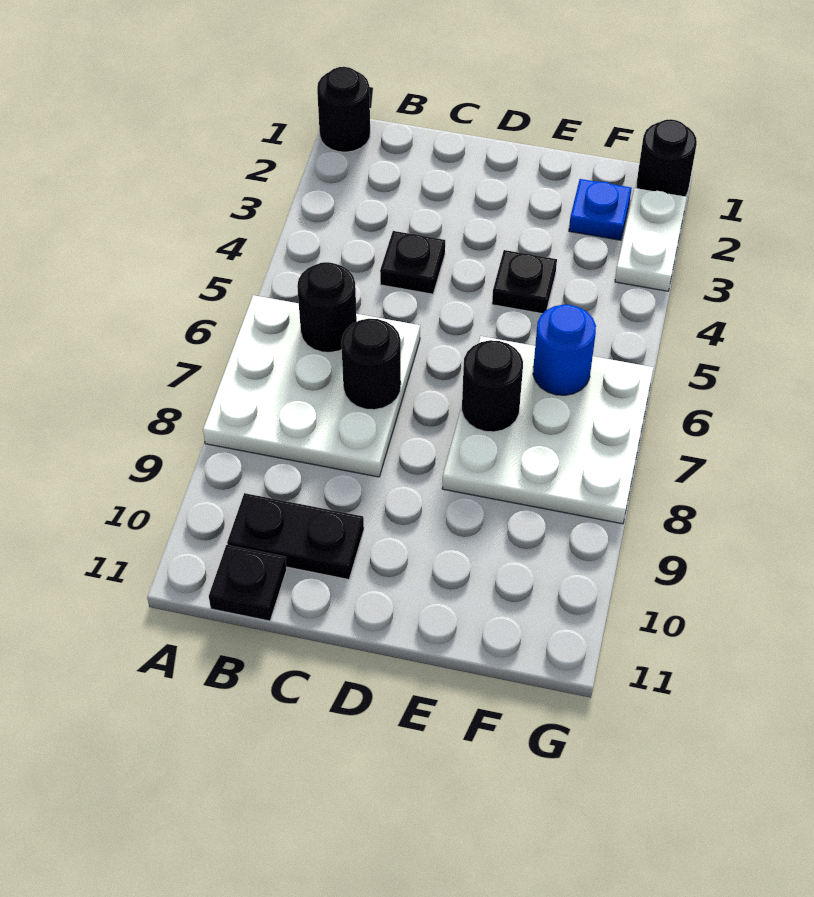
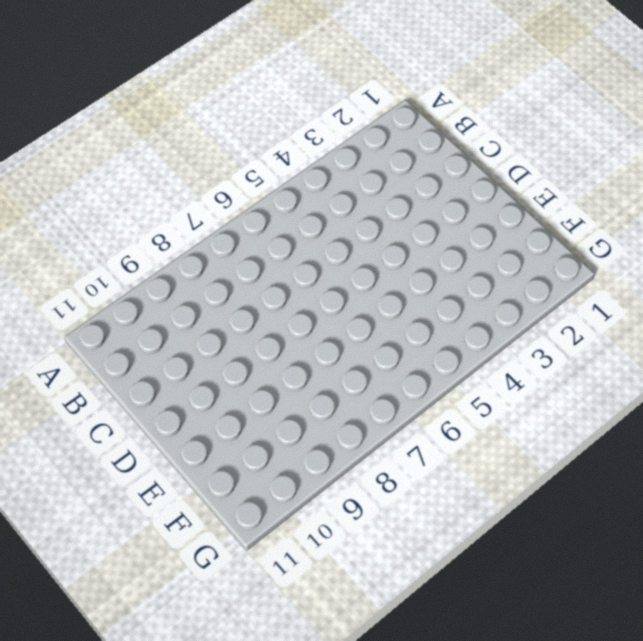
none -> black 1x1 round brick [317,67,370,152]
none -> white 3x3 plate [203,295,420,477]
none -> black 1x2 plate [227,493,364,579]

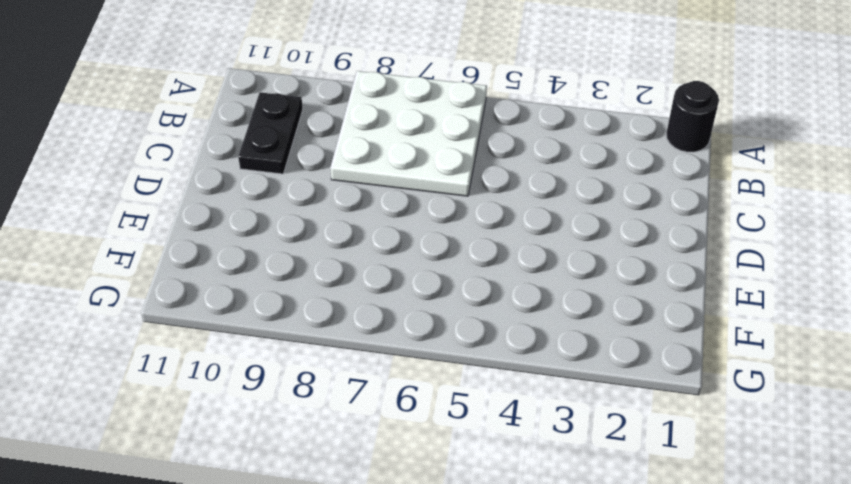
none -> black 1x1 plate [209,545,287,621]
none -> black 1x1 plate [380,231,445,294]
none -> black 1x1 plate [492,250,557,314]

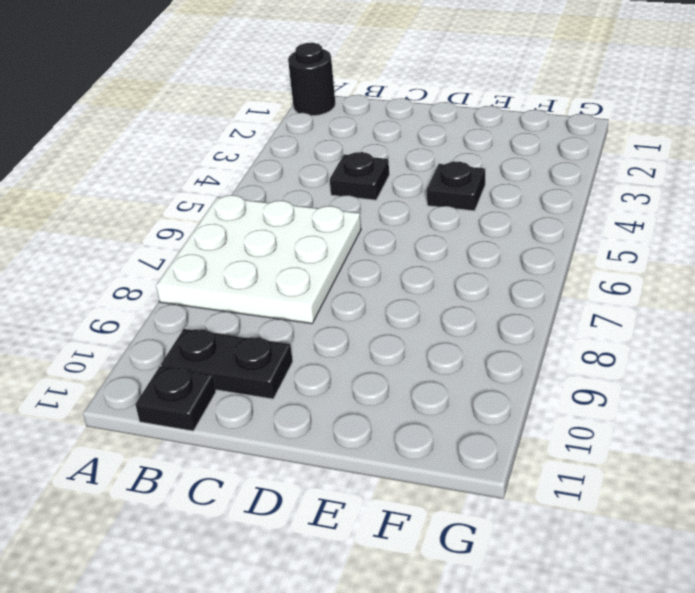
none -> white 3x3 plate [442,336,654,524]
none -> blue 1x1 plate [569,179,632,240]
none -> black 1x1 round brick [637,119,697,196]

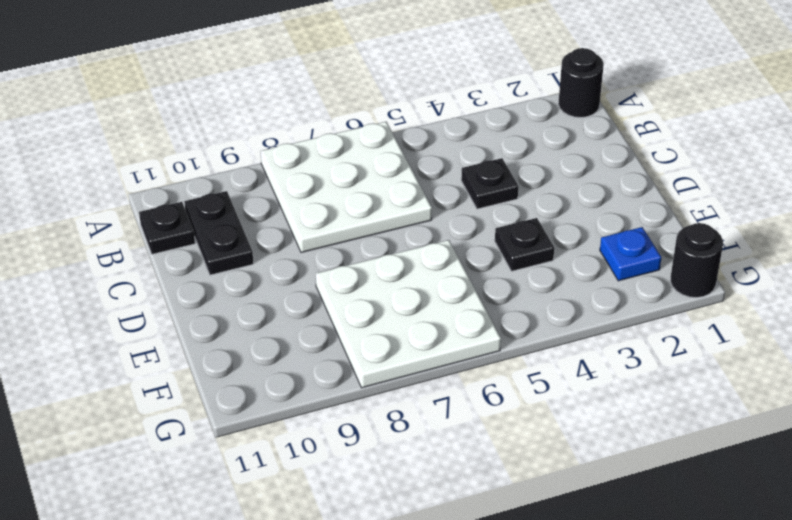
none -> white 1x2 plate [615,188,687,291]
none -> black 1x1 round brick [297,262,357,352]
none -> black 1x1 round brick [341,319,401,410]

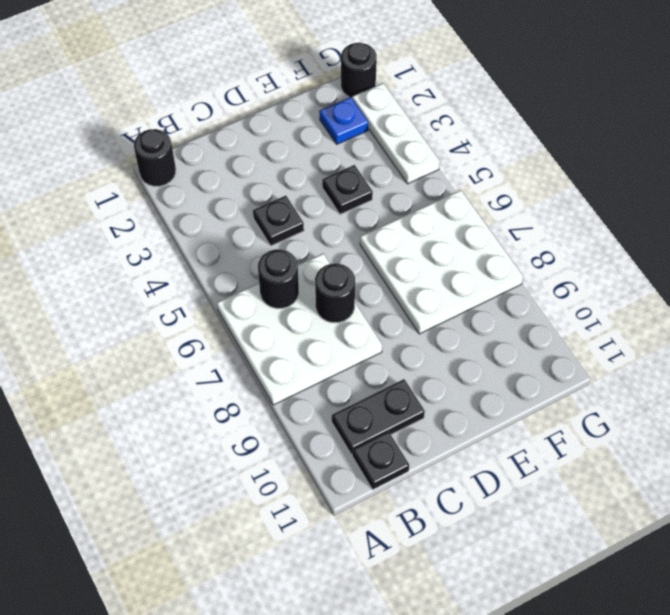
white 1x3 plate [352,83,440,184] -> white 1x2 plate [615,188,687,291]
none -> black 1x1 round brick [462,340,523,432]
none -> blue 1x1 round brick [533,305,596,395]

